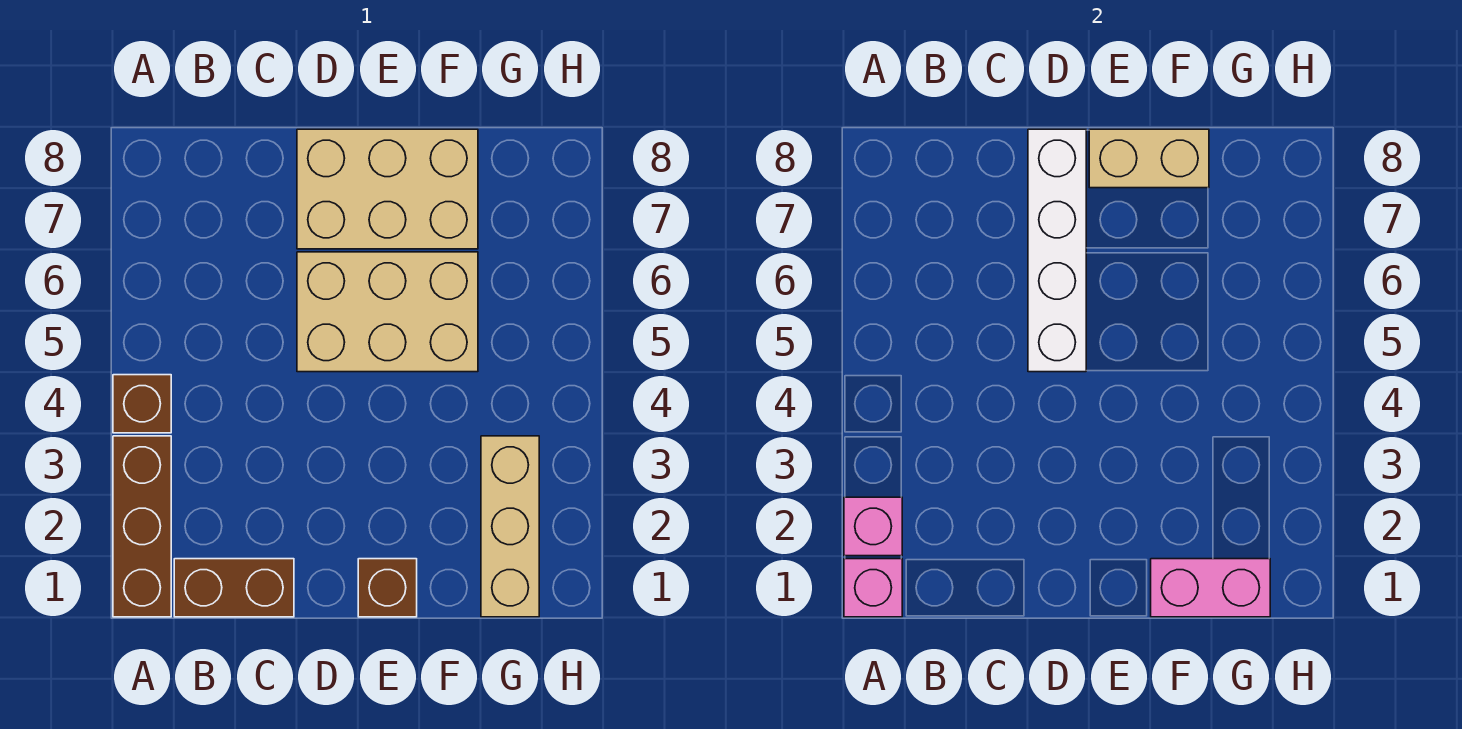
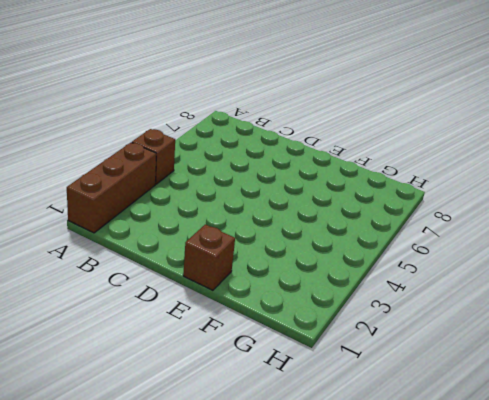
none -> brown 1x2 brick [174,559,294,617]
none -> tan 2x3 brick [297,252,478,372]
none -> tan 2x3 brick [297,129,478,249]

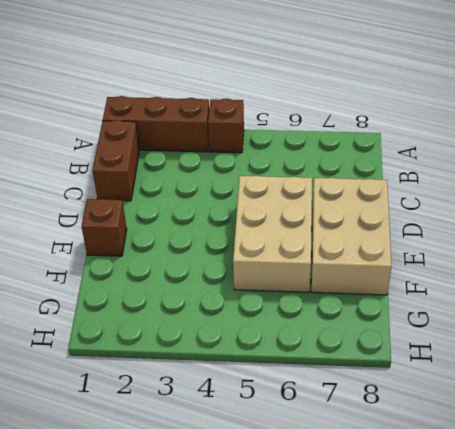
none -> tan 1x3 brick [481,436,539,617]
none -> pink 1x1 brick [844,559,902,617]
none -> pink 1x1 brick [844,497,902,556]

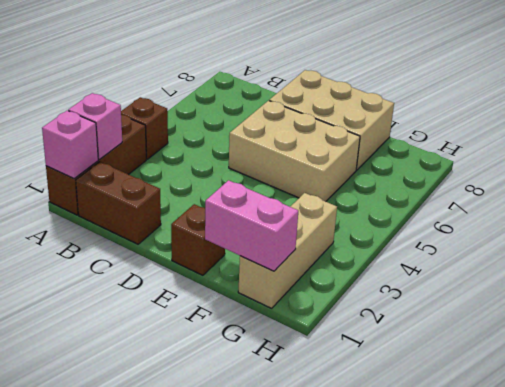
none -> white 1x4 brick [1028,129,1086,372]
none -> tan 1x2 brick [1089,129,1209,188]

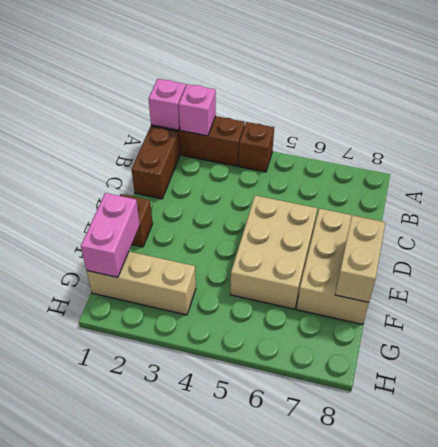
none -> white 1x4 brick [1028,129,1086,372]

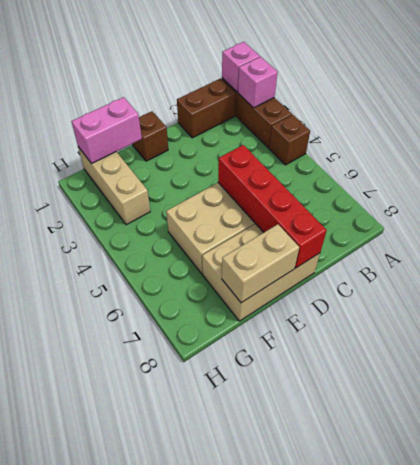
red 1x4 brick [218,145,327,268] -> white 1x4 brick [1028,129,1086,372]

